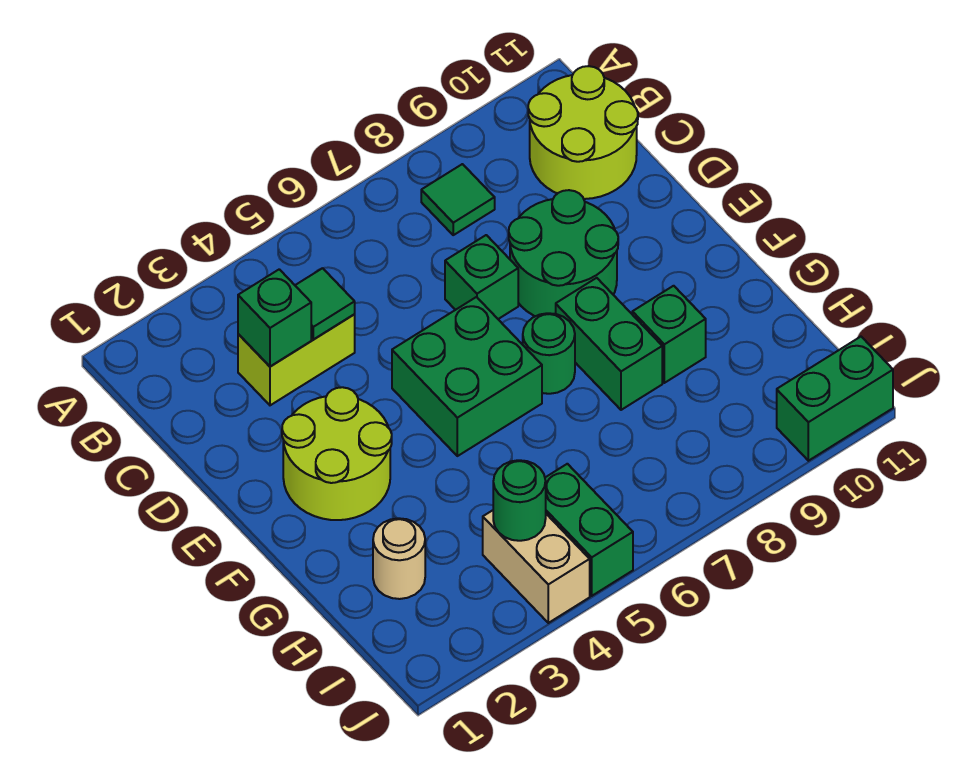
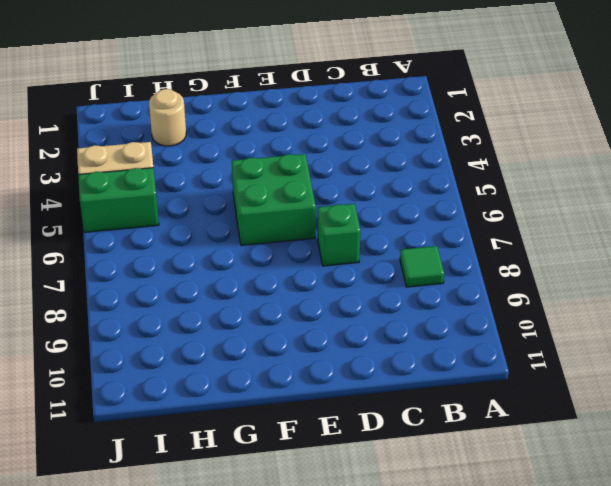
none -> lime 2x2 round brick [528,66,638,199]
none -> lime 1x2 brick [238,315,355,405]
none -> green 2x2 round brick [509,190,618,316]

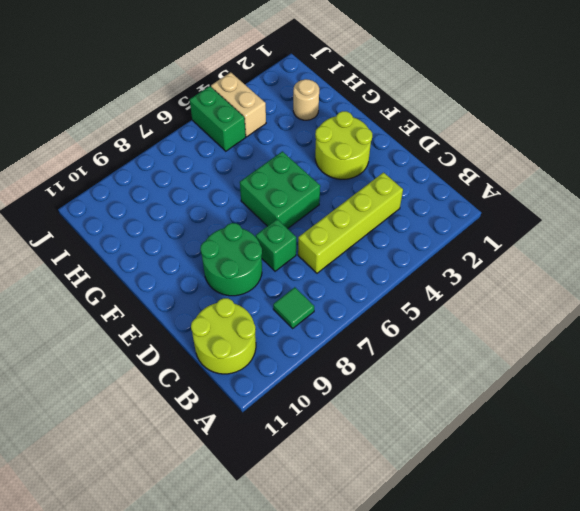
lime 1x4 brick [298,173,403,273] -> lime 1x2 brick [238,315,355,405]
none -> green 1x1 round brick [523,313,575,394]
none -> green 1x2 brick [556,278,662,410]
none -> green 1x1 brick [632,286,706,383]

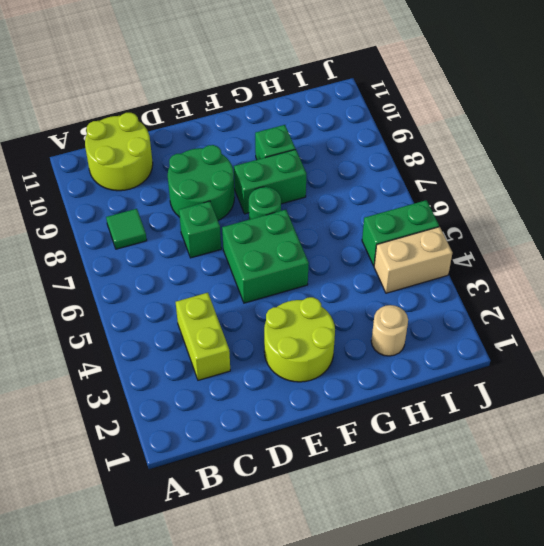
none -> green 1x2 brick [777,337,893,461]
none -> green 1x1 brick [238,269,311,367]
none -> green 1x1 tile [295,268,355,339]

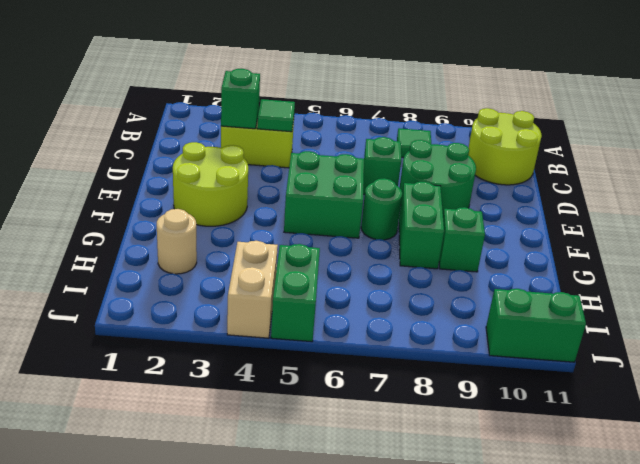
none -> green 1x1 round brick [493,460,546,541]

